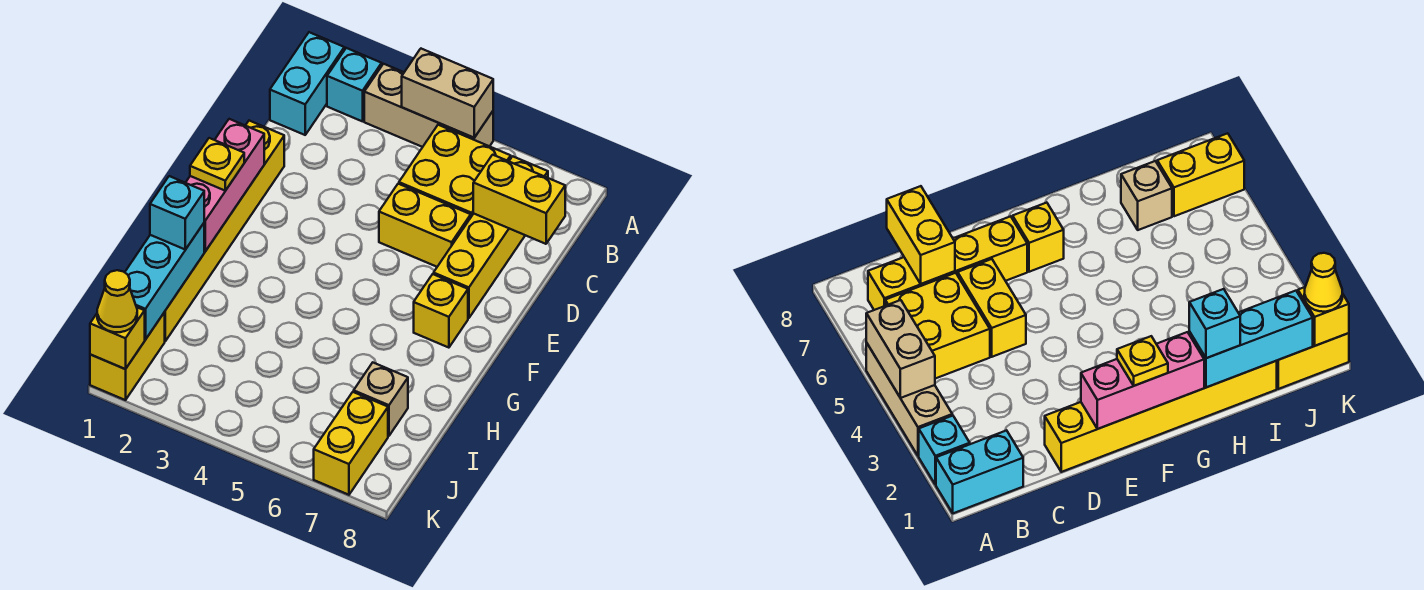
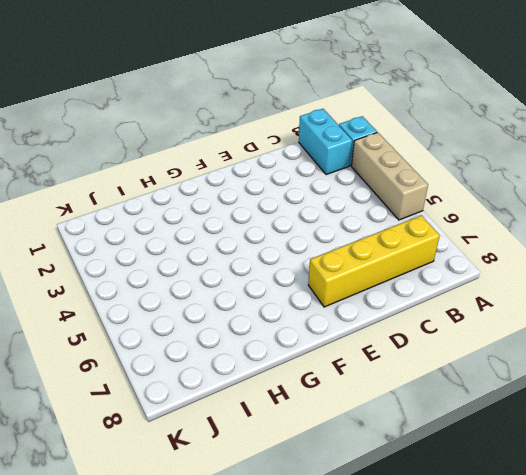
cyan 1x2 brick [299,109,352,175] -> cyan 1x2 brick turned to [270,32,344,135]
none -> yellow 2x2 brick [399,125,511,217]
none -> yellow 1x6 brick [165,121,284,341]
none -> yellow 1x2 brick [379,184,471,267]

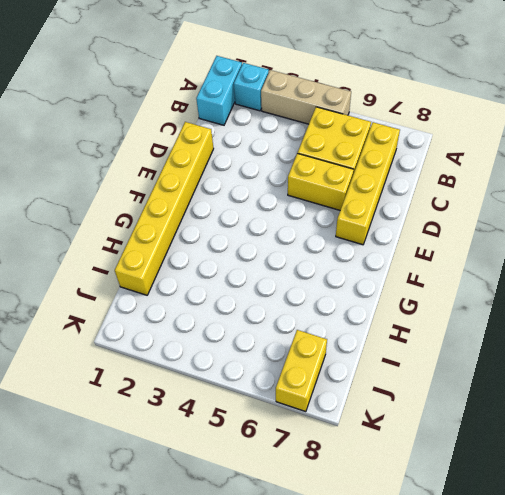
none -> yellow 1x1 brick [414,274,468,348]
none -> tan 1x1 brick [354,363,408,436]
none -> yellow 1x2 brick [90,312,165,400]

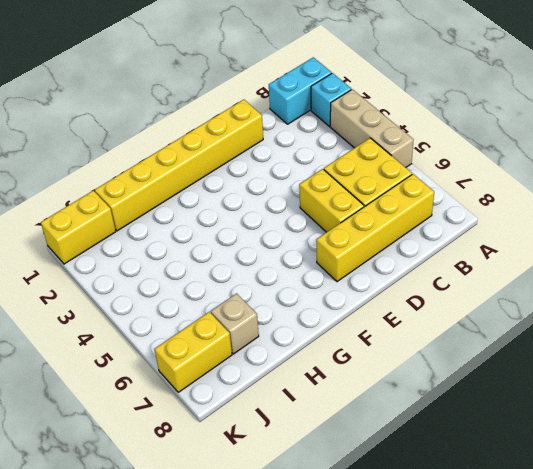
none -> yellow 1x1 brick [414,274,468,348]
none -> tan 1x2 brick [402,49,493,138]
none -> yellow 1x2 brick [473,155,565,244]

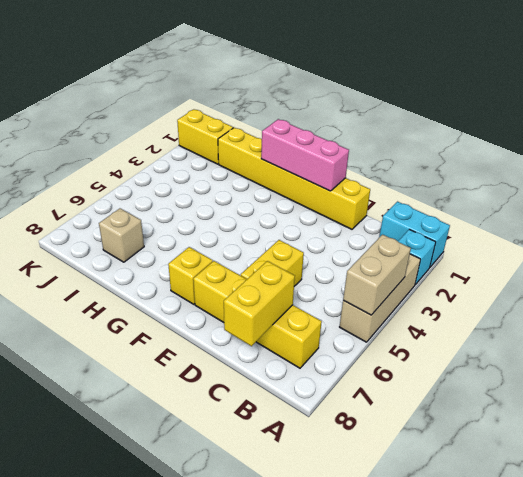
none -> yellow 2x2 brick [399,125,511,217]
none -> yellow 1x2 brick [314,392,388,495]
none -> cyan 1x3 brick [125,223,204,340]

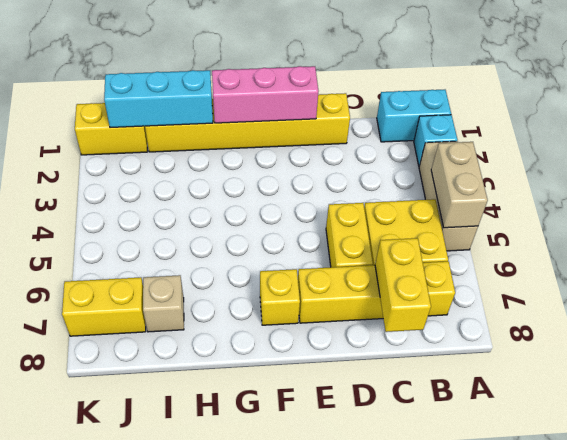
none -> yellow 1x1 brick [90,307,145,369]
none -> yellow 1x1 plate [190,138,244,191]
none -> cyan 1x1 brick [150,176,204,250]

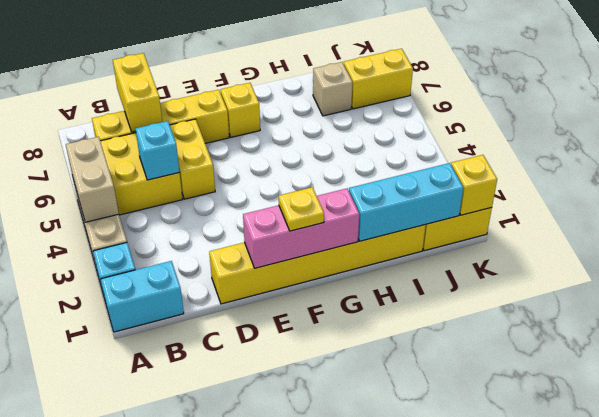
cyan 1x1 brick [136,121,179,180] -> cyan 1x1 brick moved to [150,176,204,250]
none -> yellow 1x1 cone [97,270,137,332]

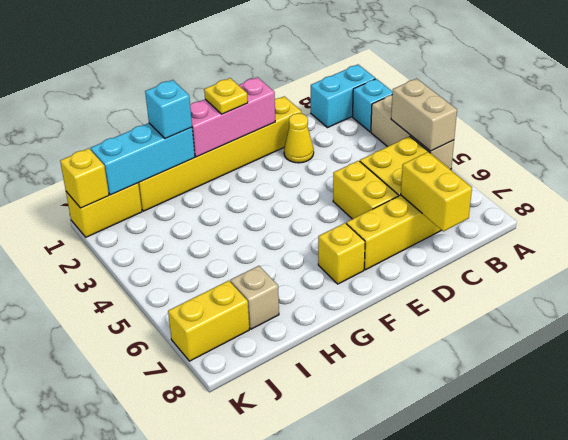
yellow 1x1 cone [284,113,314,163] -> yellow 1x1 cone moved to [97,270,137,332]

